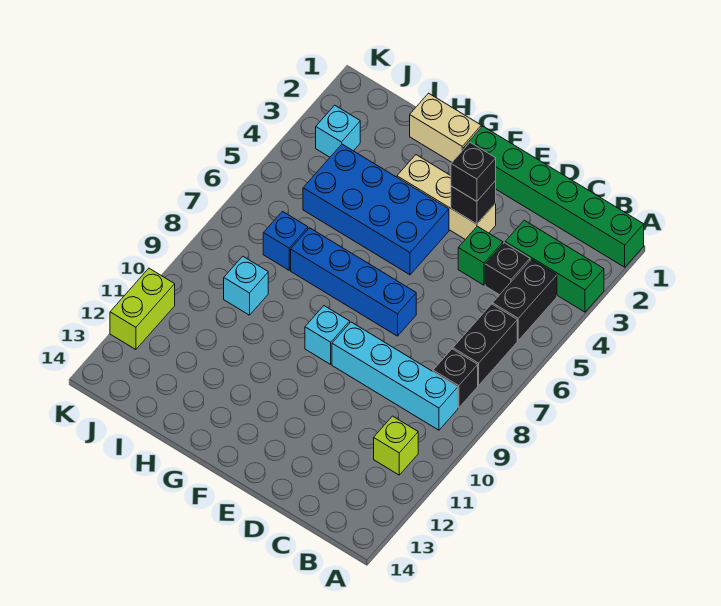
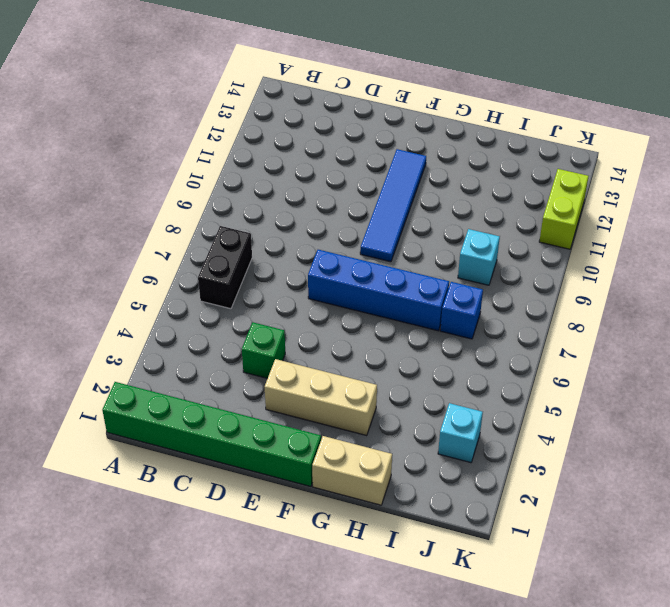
blue 1x4 tile [360,149,426,262] -> cyan 1x1 brick [305,306,350,364]
none -> green 1x3 brick [505,220,604,312]
none -> black 1x2 brick [493,259,557,340]
none -> black 1x1 brick [433,349,478,408]

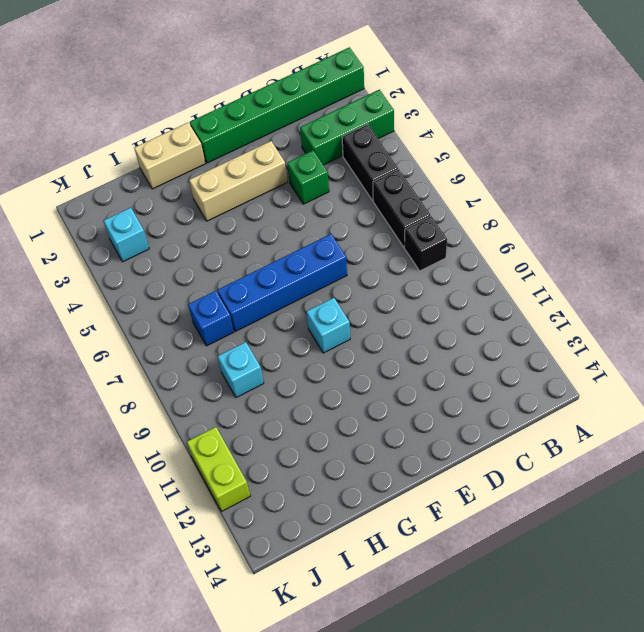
none -> cyan 1x4 brick [332,322,458,430]
none -> lime 1x1 brick [374,416,418,475]
none -> black 1x1 brick [485,243,530,295]

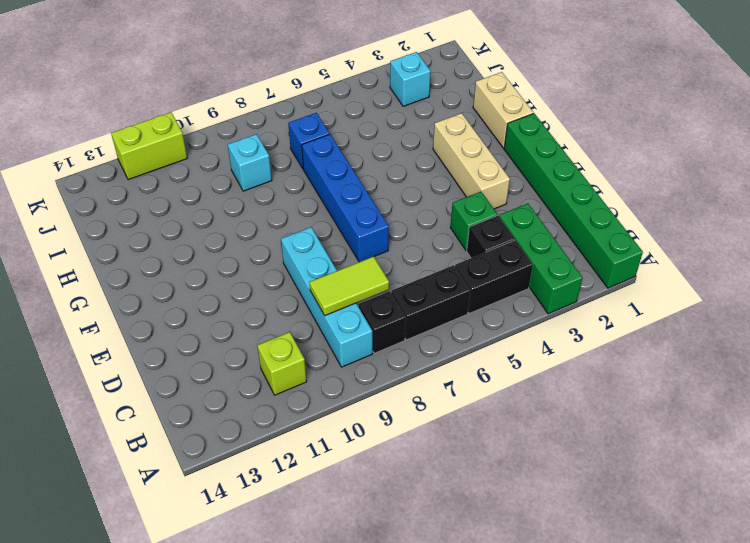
lime 1x2 tile [309,257,389,315] -> none
none -> blue 2x4 brick [303,144,449,275]
none -> cyan 1x1 brick [305,306,350,364]
none -> black 1x1 brick [451,181,496,224]

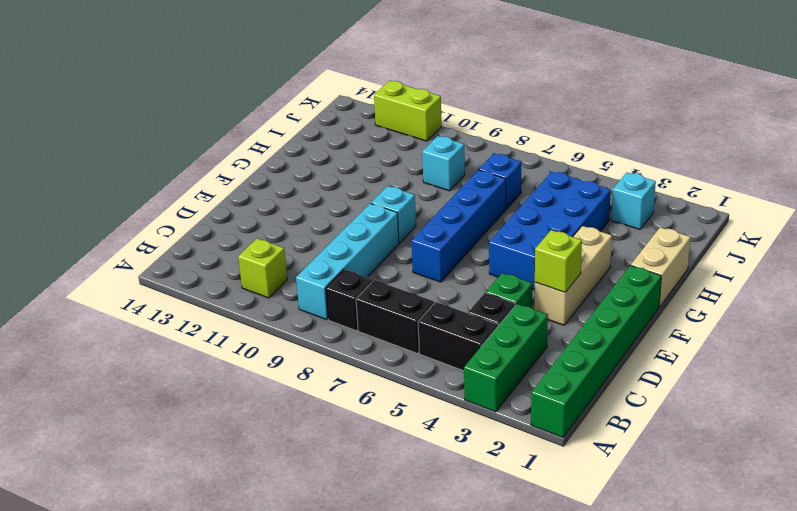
lime 1x1 brick [535,230,582,292] -> black 1x1 brick [451,181,496,224]
none -> black 1x1 brick [451,143,496,201]

